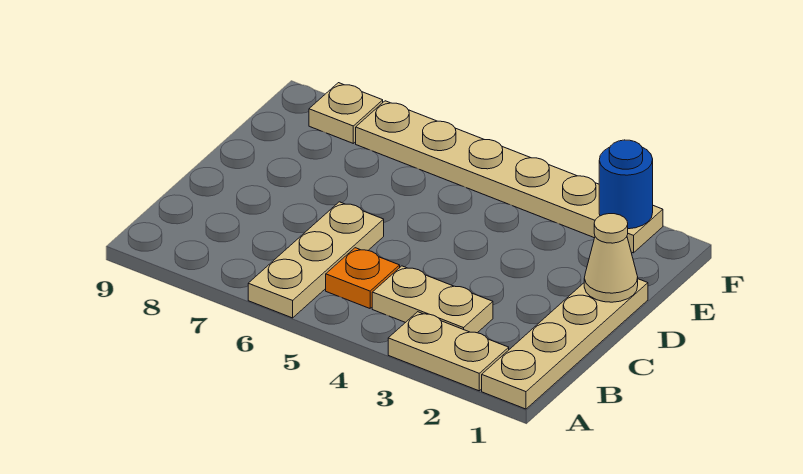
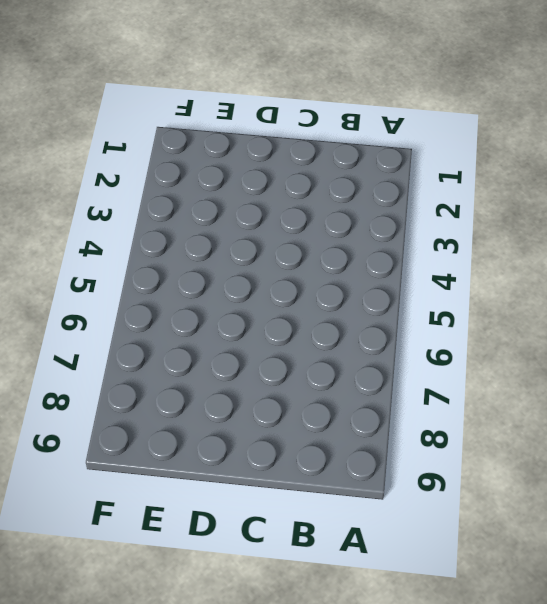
none -> tan 1x4 plate [482,279,648,409]
none -> tan 1x2 plate [388,312,509,391]

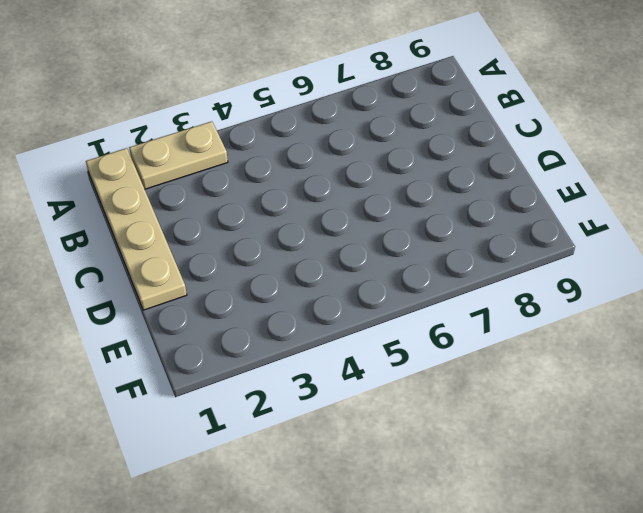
none -> tan 1x3 plate [248,202,384,318]
none -> tan 1x2 plate [372,266,493,333]

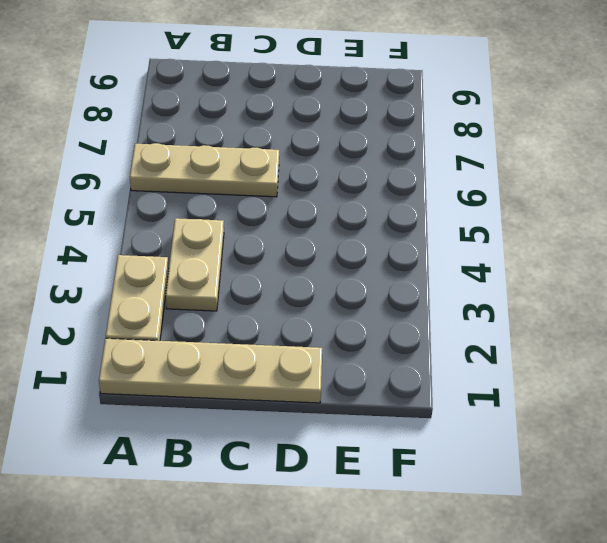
none -> orange 1x1 plate [326,248,400,308]
none -> tan 1x6 plate [356,101,663,253]

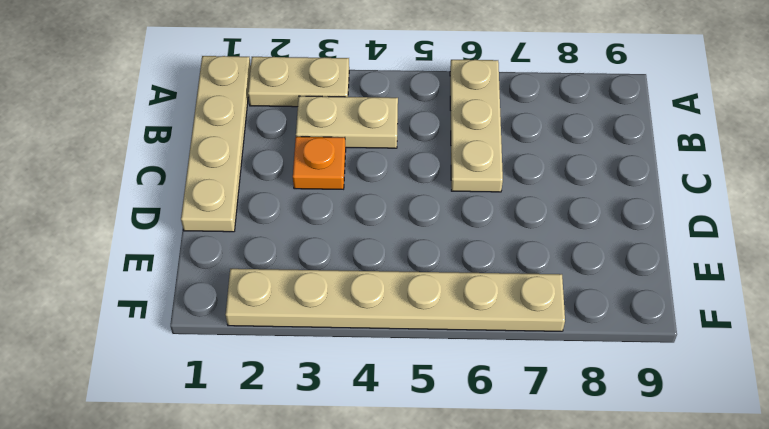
orange 1x1 plate [293,137,346,189] -> orange 1x1 plate moved to [326,248,400,308]
none -> tan 1x1 plate [309,83,383,143]
none -> tan 1x1 cone [584,214,638,302]

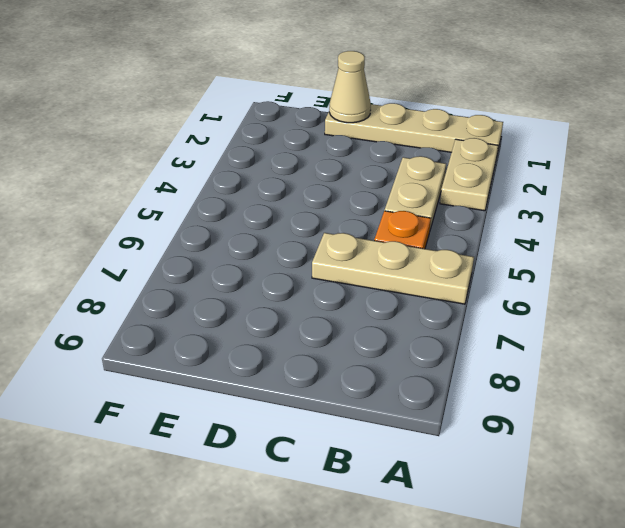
none -> tan 1x6 plate [356,101,663,253]
none -> tan 1x1 plate [309,83,383,143]

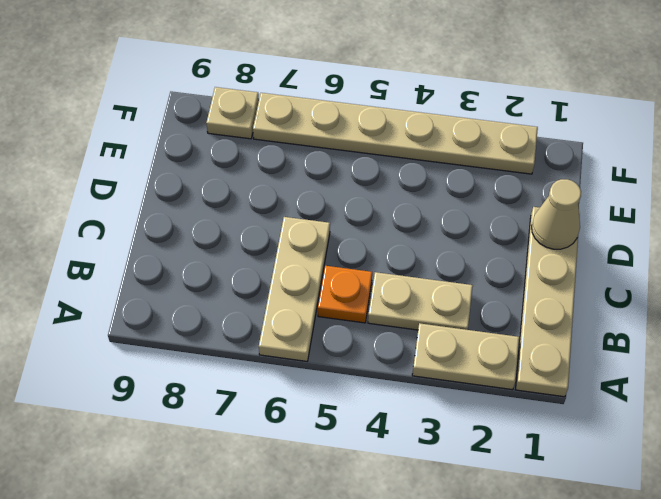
none -> blue 1x1 round brick [599,140,653,229]

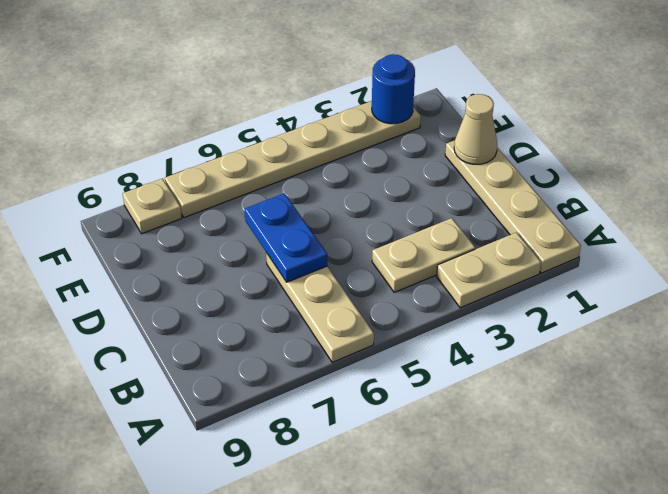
blue 1x2 plate [245,193,327,282] -> none
none -> orange 1x1 plate [326,248,400,308]

